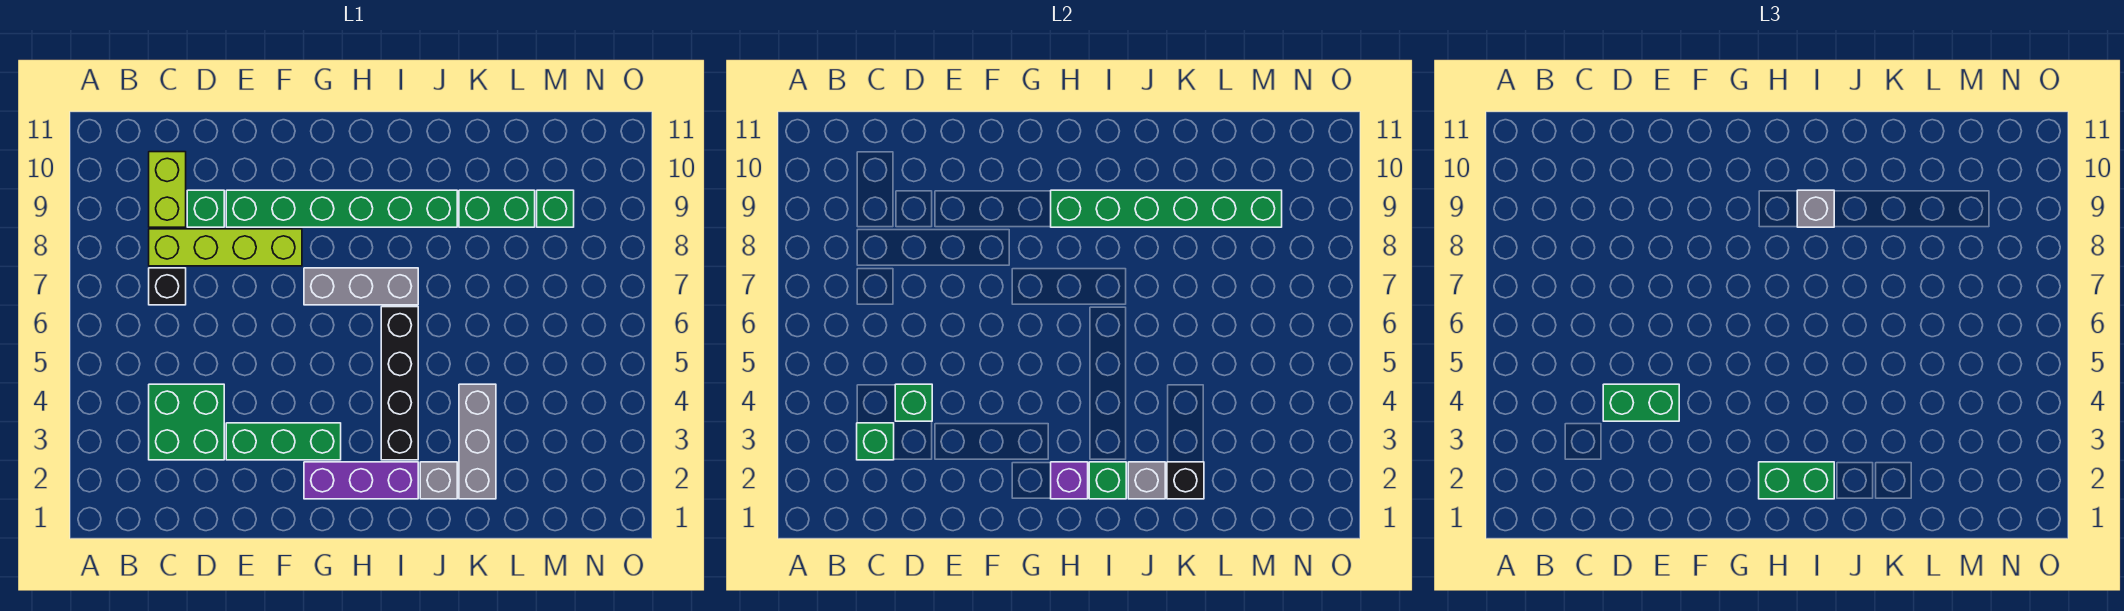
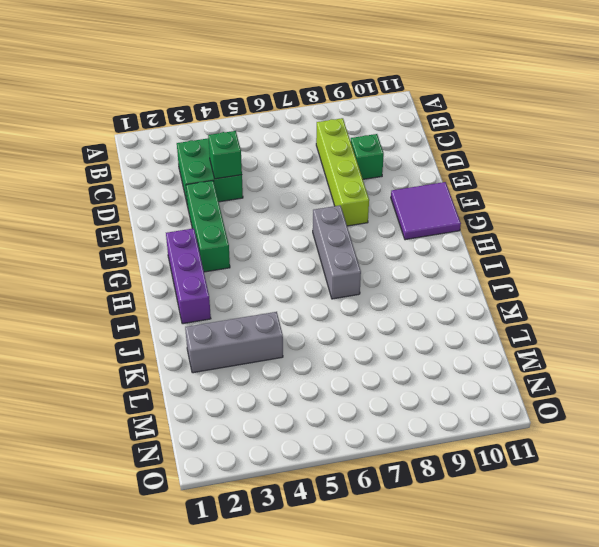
purple 2x2 tile [391,182,461,240] -> none
none -> black 1x1 brick [149,268,186,305]
none -> lime 1x2 brick [149,152,186,227]
none -> green 1x6 brick [226,190,457,227]

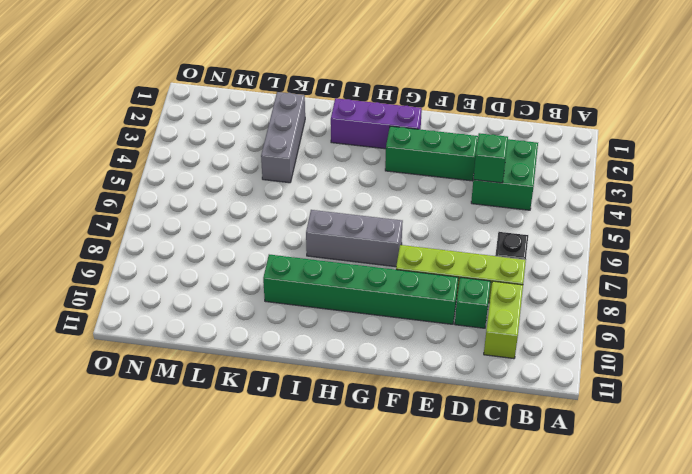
none -> black 1x4 brick [381,307,418,460]
none -> grey 1x1 brick [420,462,457,499]
none -> green 1x2 brick [459,190,535,227]

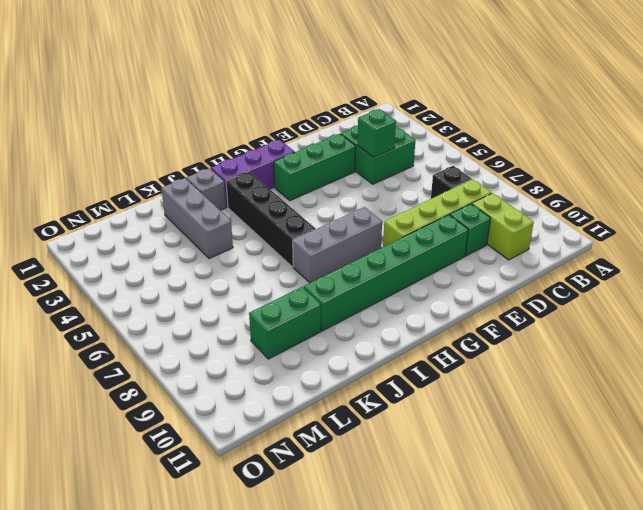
none -> green 1x1 brick [537,190,574,227]
none -> green 1x1 brick [857,423,894,460]
none -> purple 1x1 brick [1051,462,1088,499]

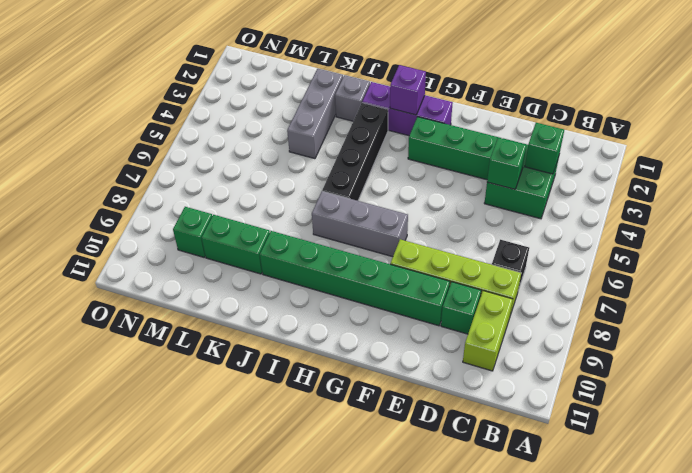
none -> green 1x6 brick [1051,190,1282,227]
none -> green 1x1 brick [1089,462,1126,499]
none -> grey 1x1 brick [1128,462,1165,499]

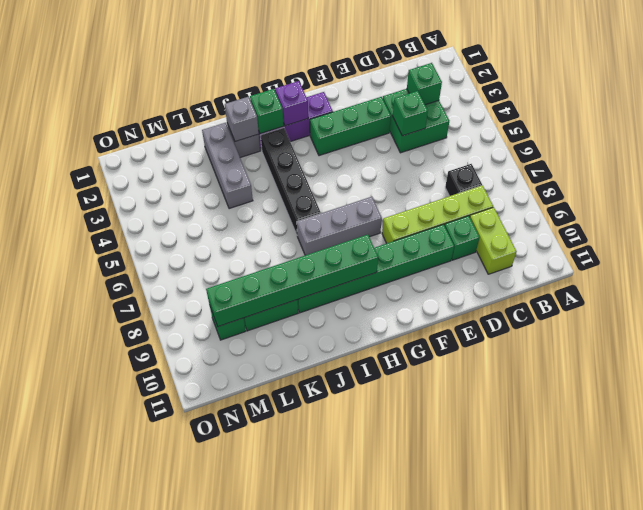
none -> black 1x1 brick [1167,462,1204,499]
none -> green 1x2 brick [1603,384,1679,421]
none -> green 1x2 brick [1759,462,1834,499]

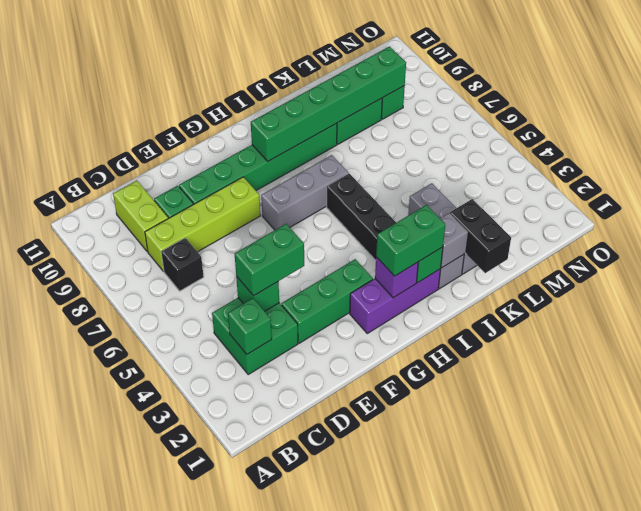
black 1x2 brick [450,199,511,273] -> black 1x1 brick [1167,462,1204,499]
none -> grey 1x1 brick [1797,190,1834,227]

